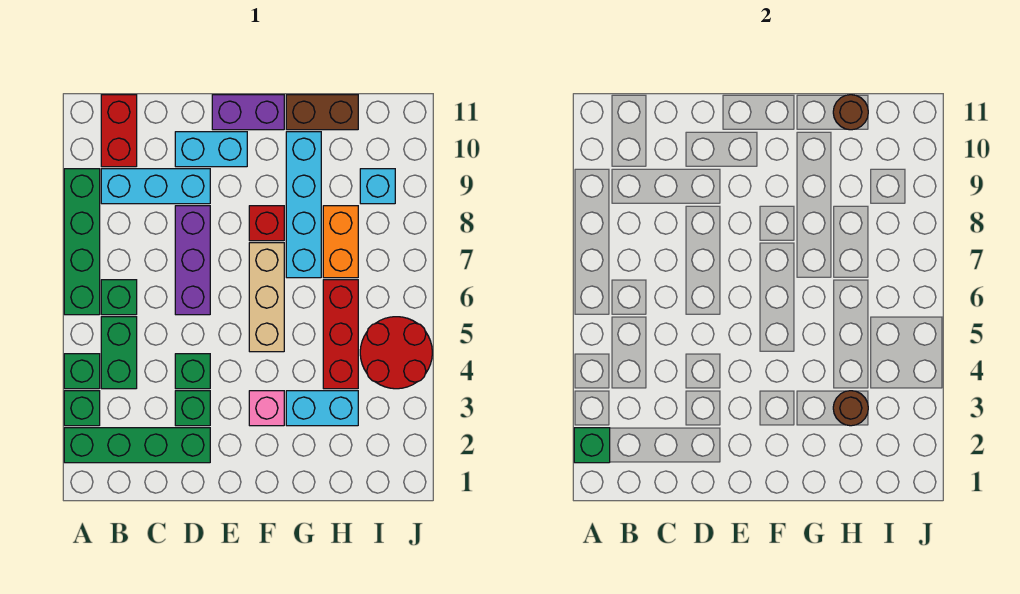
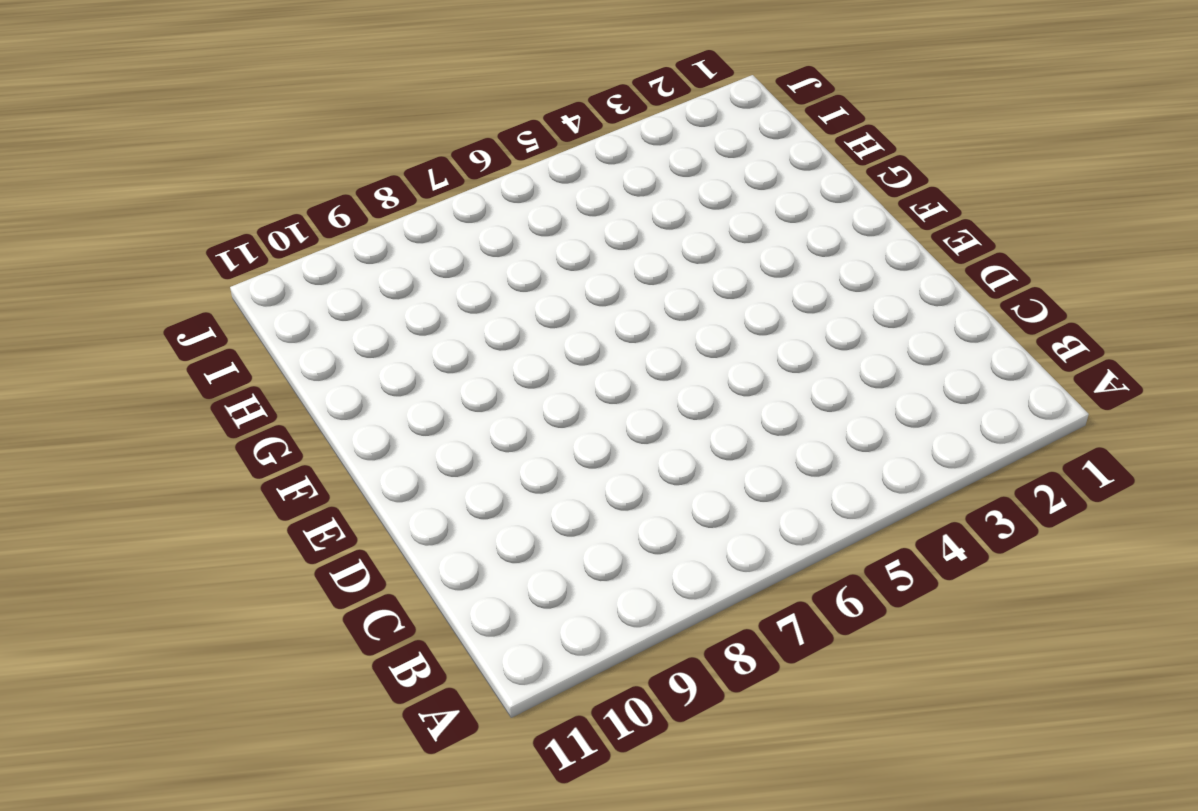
none -> green 1x4 brick [64,428,210,463]
none -> green 1x1 brick [64,391,100,426]
none -> green 1x1 brick [64,354,100,389]

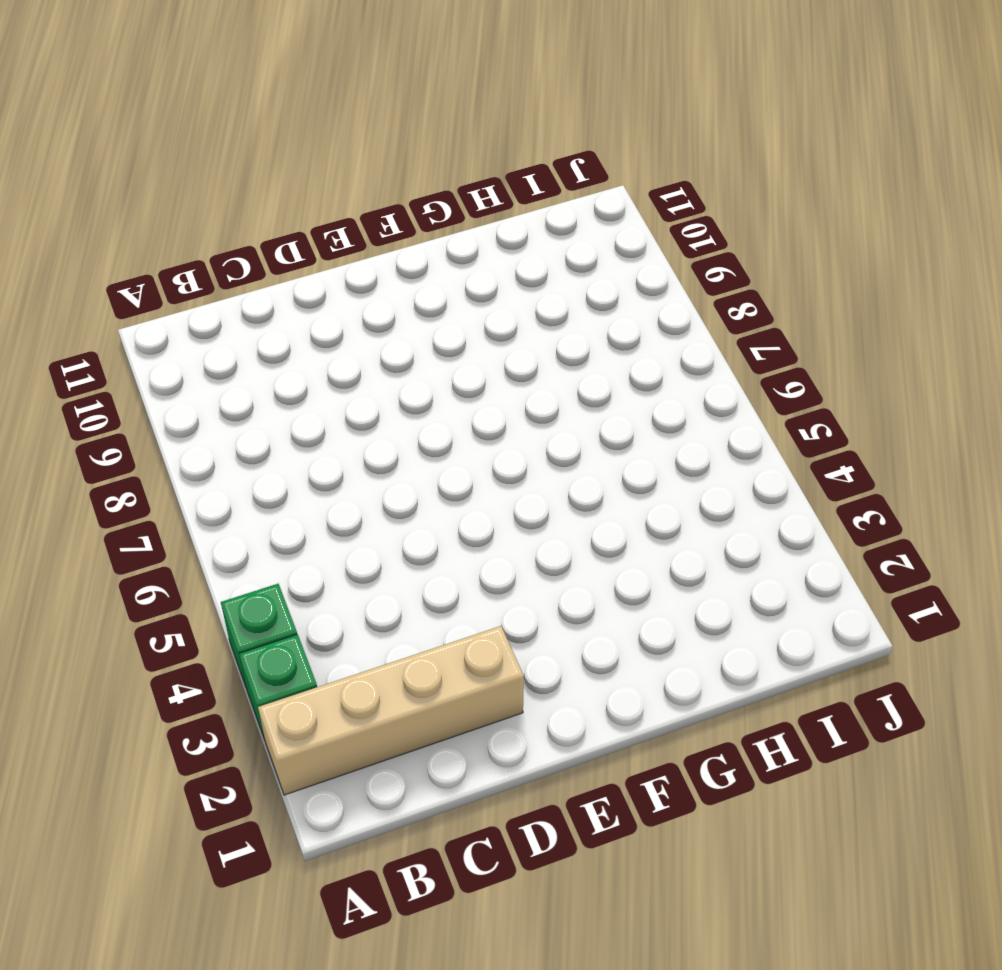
tan 1x4 brick [258,626,524,795] -> green 1x4 brick [64,428,210,463]
none -> green 1x4 brick [64,169,100,315]
none -> green 1x2 brick [101,317,137,389]
none -> green 1x1 brick [101,280,137,315]

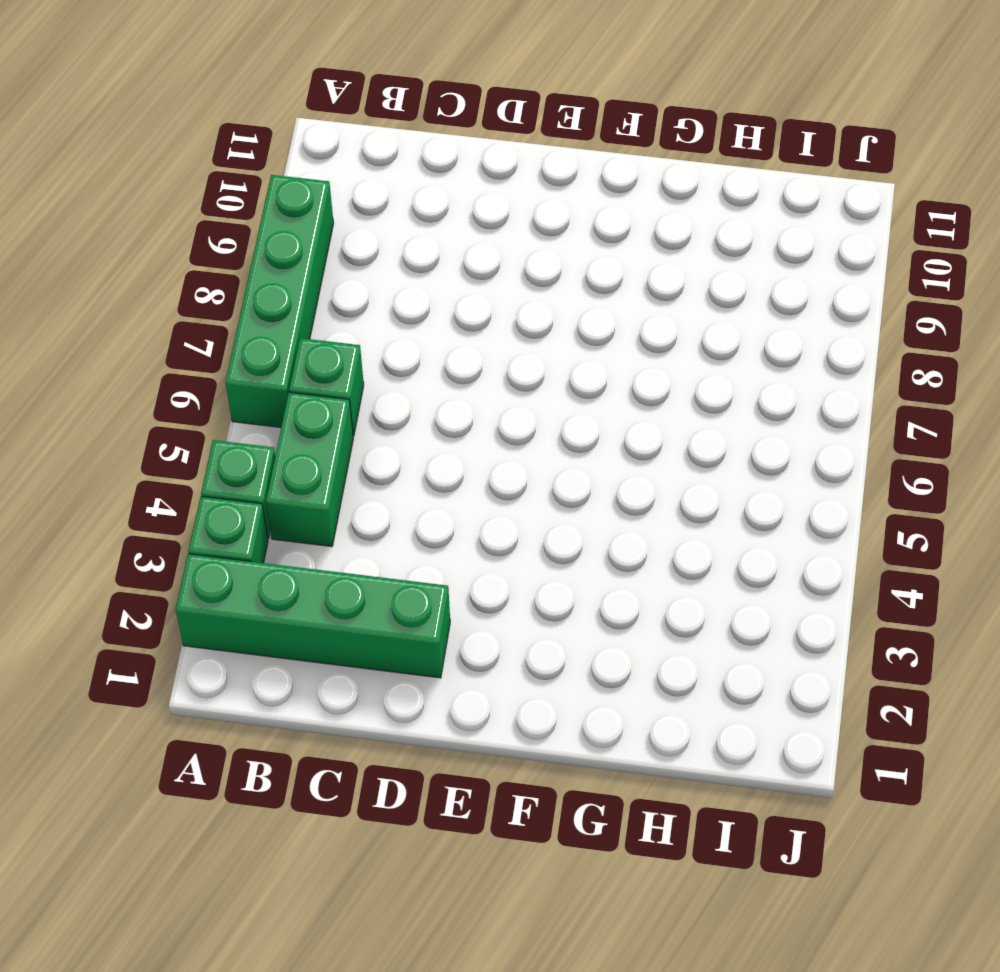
none -> cyan 1x3 brick [101,169,210,204]
none -> red 1x2 brick [101,95,137,167]
none -> green 1x1 brick [175,391,210,426]

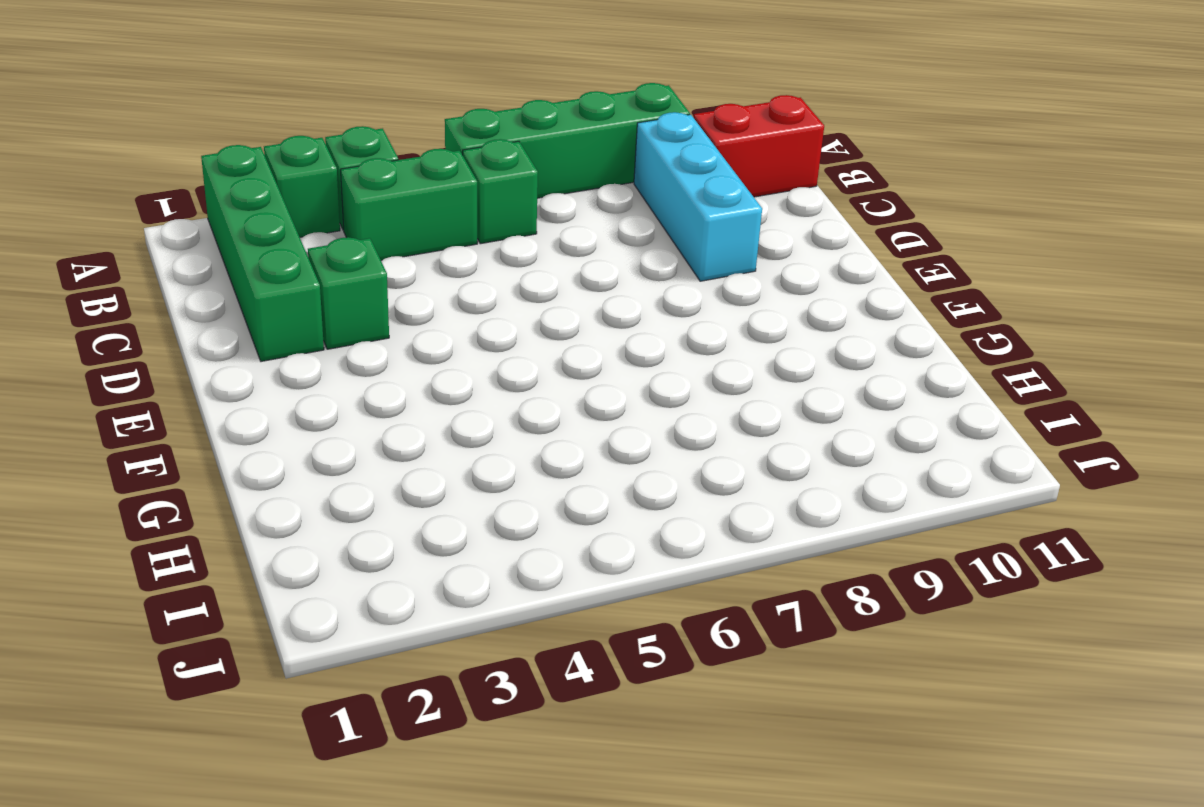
none -> green 1x1 brick [175,354,210,389]
none -> purple 1x3 brick [175,206,210,315]
none -> cyan 1x2 brick [175,132,247,167]

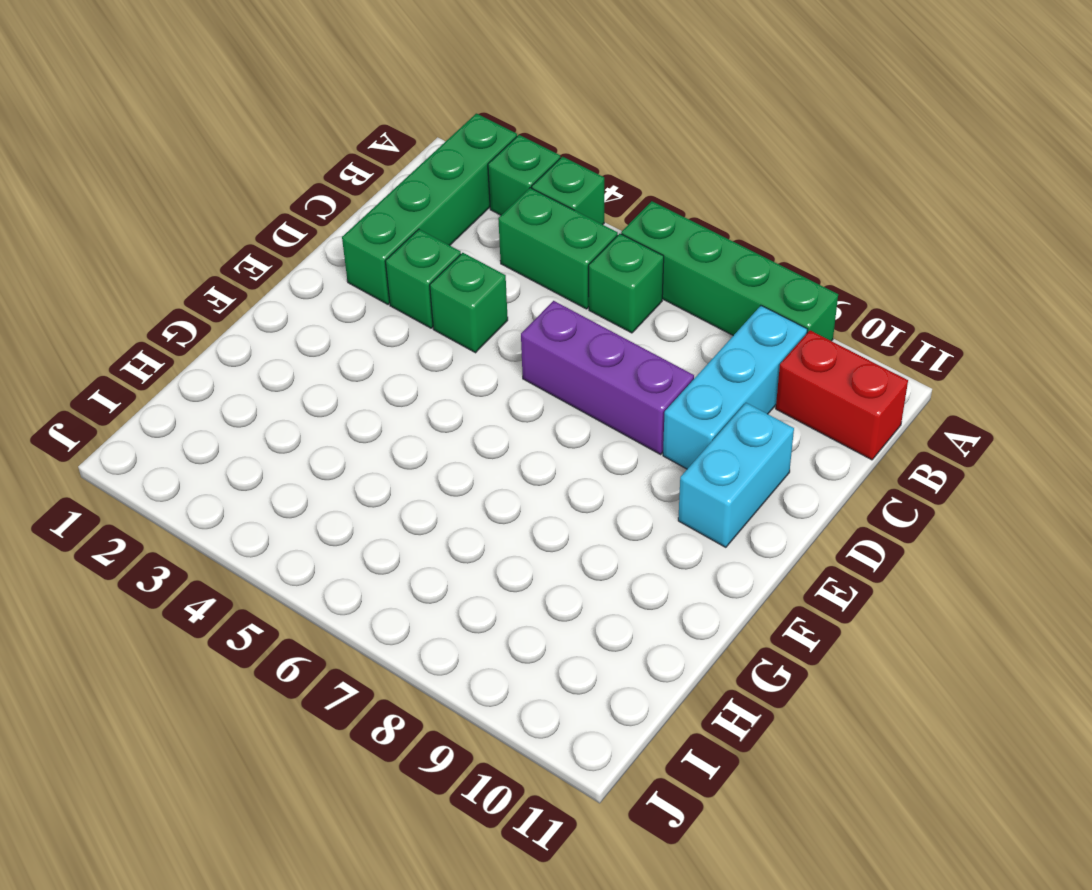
none -> purple 1x2 brick [212,95,284,130]
none -> pink 1x1 brick [249,391,284,426]
none -> tan 1x3 brick [249,243,284,352]

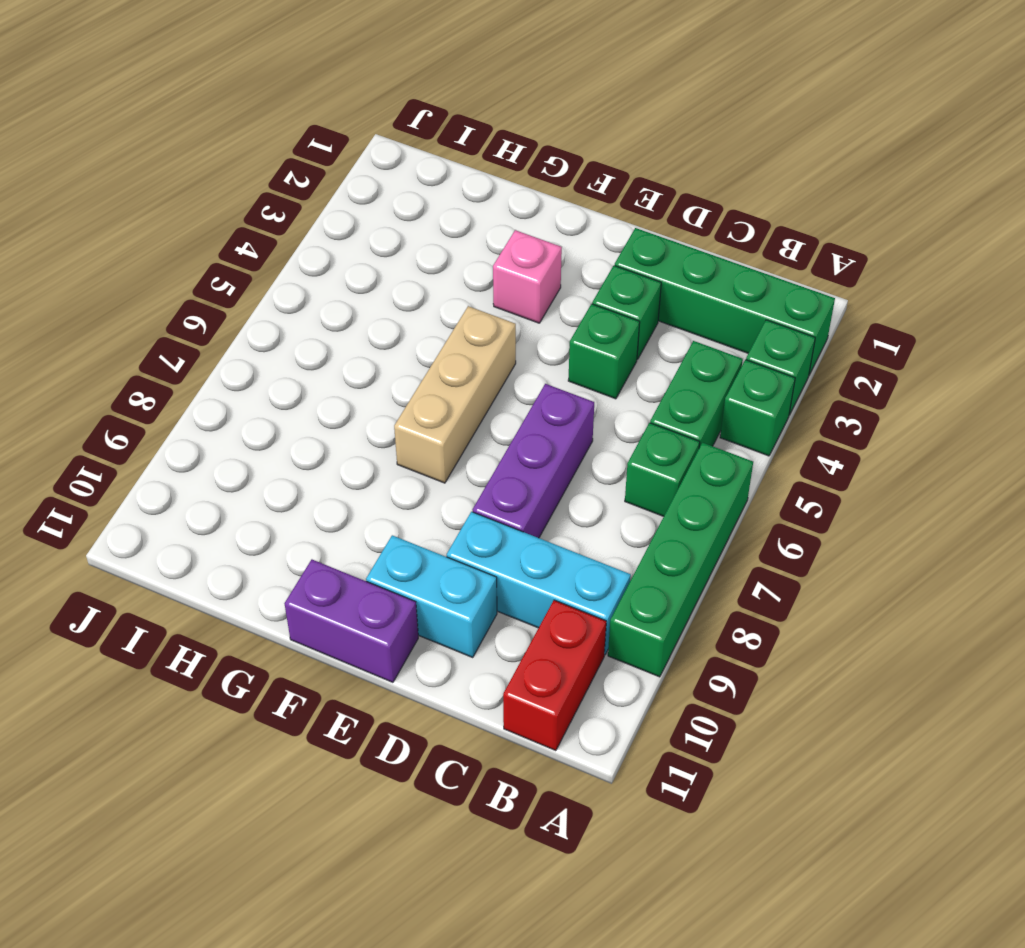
none -> red 1x1 brick [249,206,284,241]
none -> cyan 1x2 brick [286,391,358,426]
none -> cyan 1x4 brick [286,132,321,278]

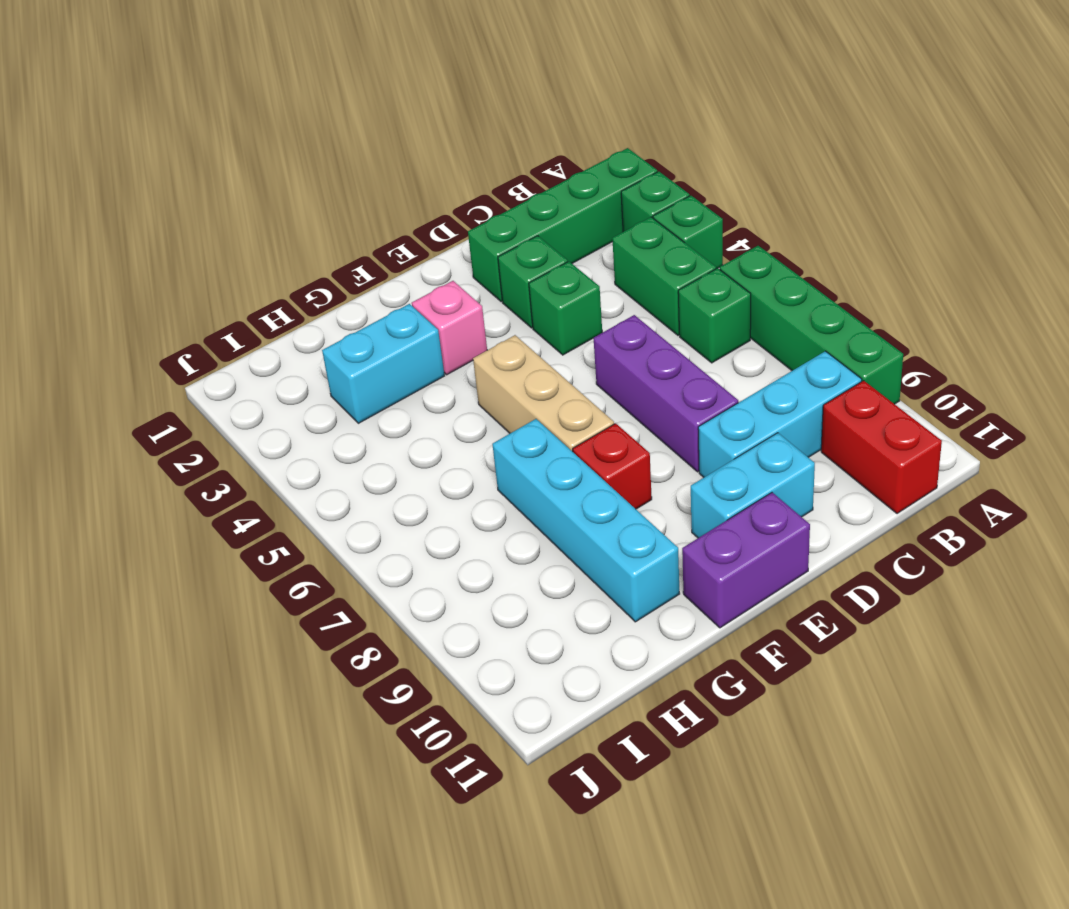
none -> brown 1x2 brick [286,95,358,130]
none -> red 1x3 brick [323,280,358,389]
none -> orange 1x2 brick [323,206,358,278]

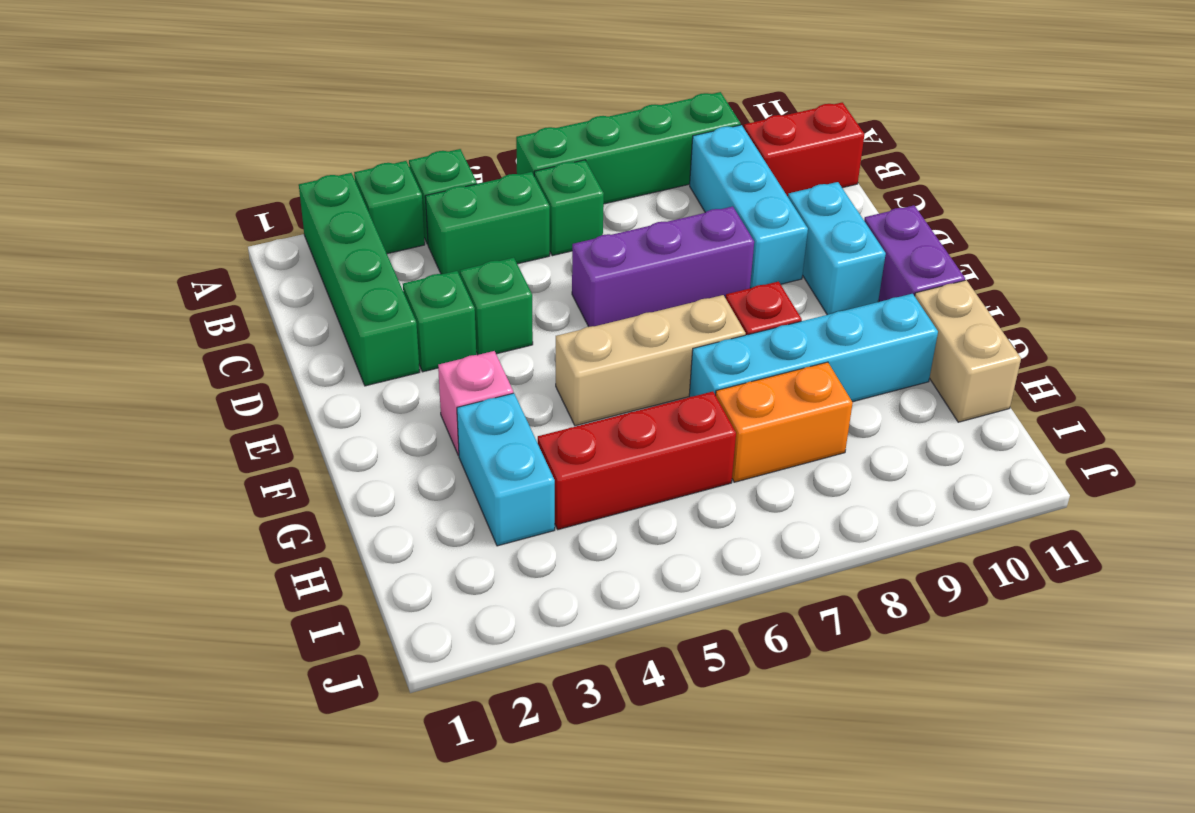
tan 1x2 brick [915,280,1021,422] -> brown 1x2 brick [286,95,358,130]
none -> red 2x2 round brick [360,317,432,389]
none -> cyan 1x1 brick [360,169,395,204]
none -> green 1x1 brick [574,428,610,463]

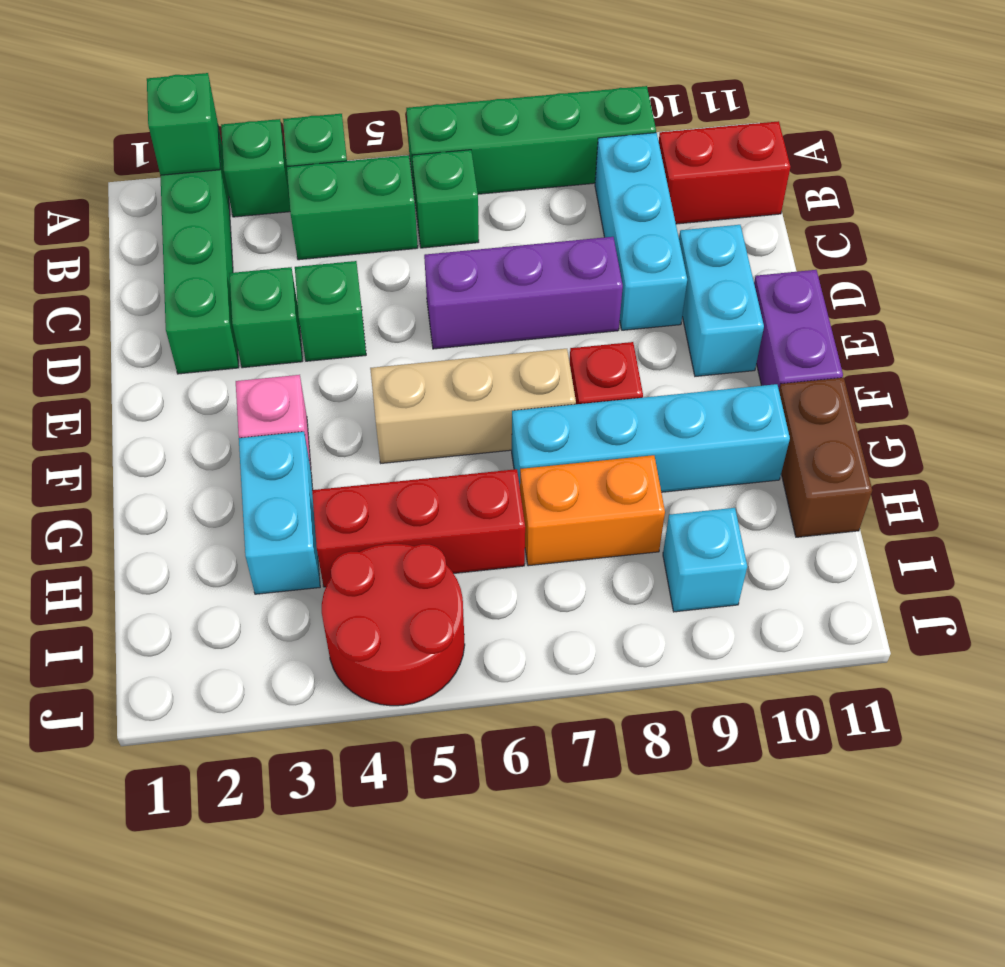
none -> brown 1x1 round brick [833,391,868,426]
none -> brown 1x1 round brick [833,95,868,130]

